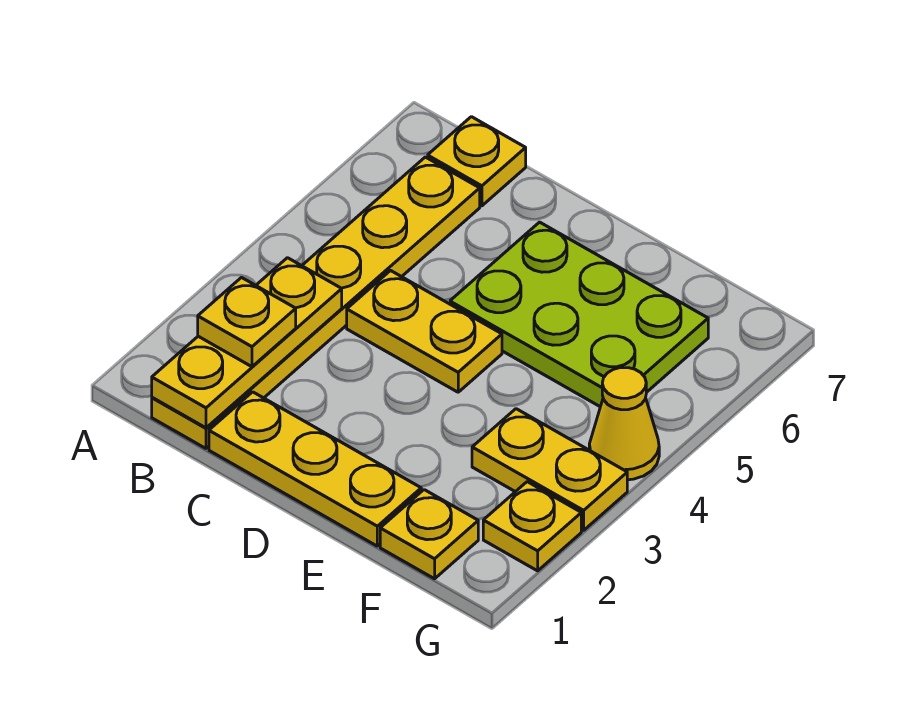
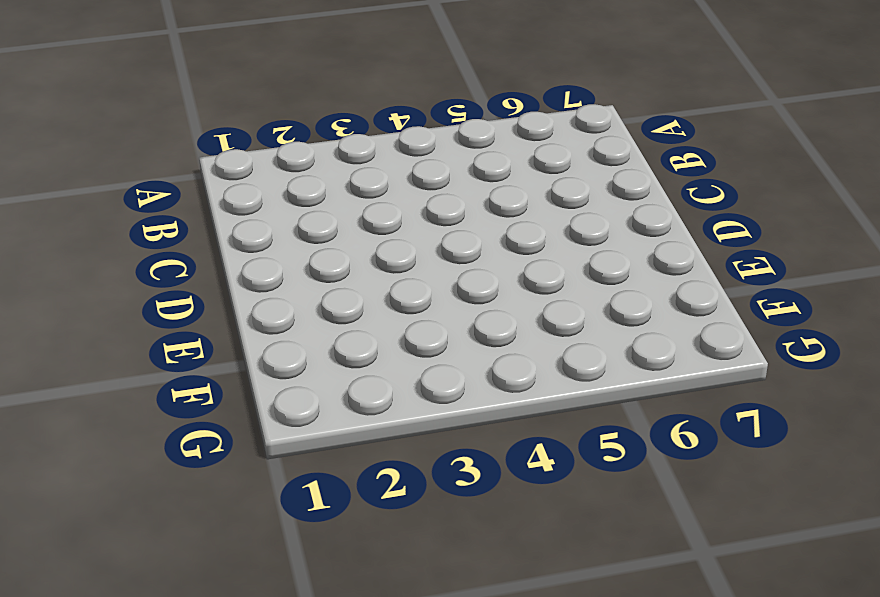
none -> yellow 1x6 plate [152,157,480,448]
none -> yellow 1x1 plate [428,117,526,206]

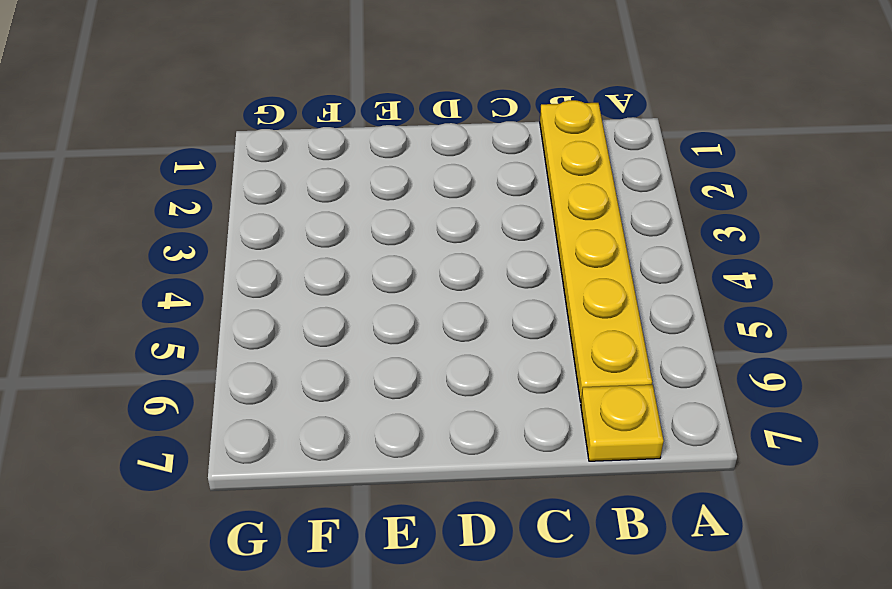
none -> yellow 1x3 plate [209,392,421,546]
none -> yellow 1x2 plate [347,271,502,392]

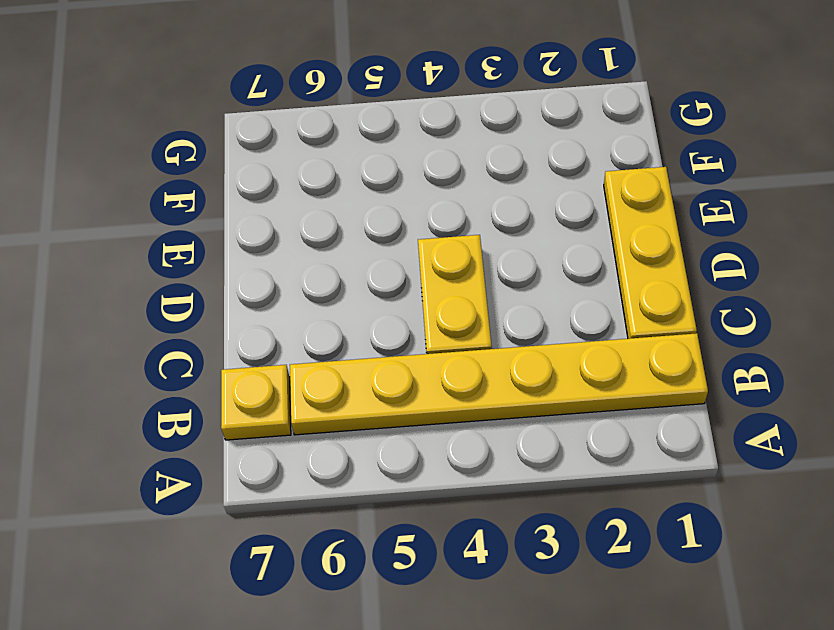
none -> lime 2x3 plate [450,222,708,407]
none -> yellow 1x1 plate [380,490,478,579]

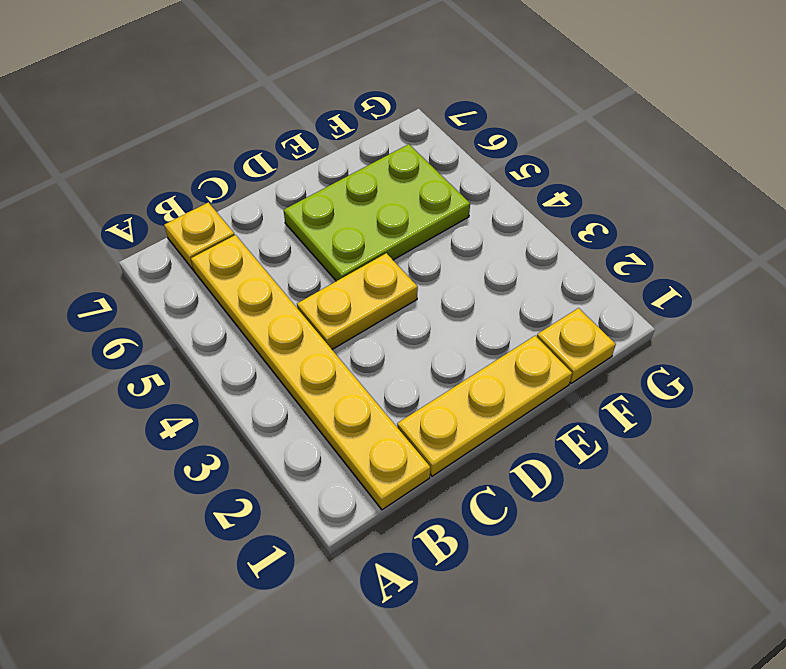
none -> yellow 1x2 plate [472,409,627,530]
none -> yellow 1x1 plate [483,482,581,571]

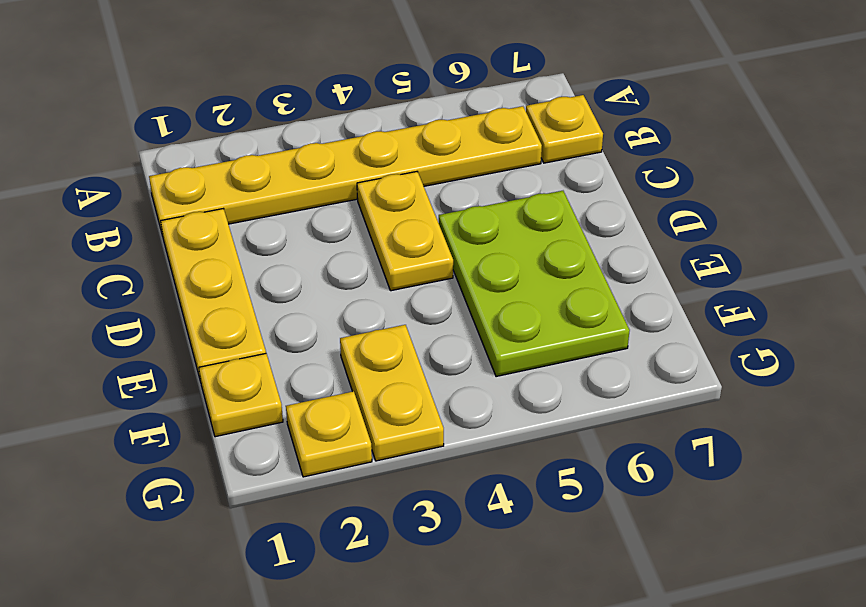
none -> yellow 1x1 cone [589,368,659,480]
none -> yellow 1x3 plate [152,258,342,428]

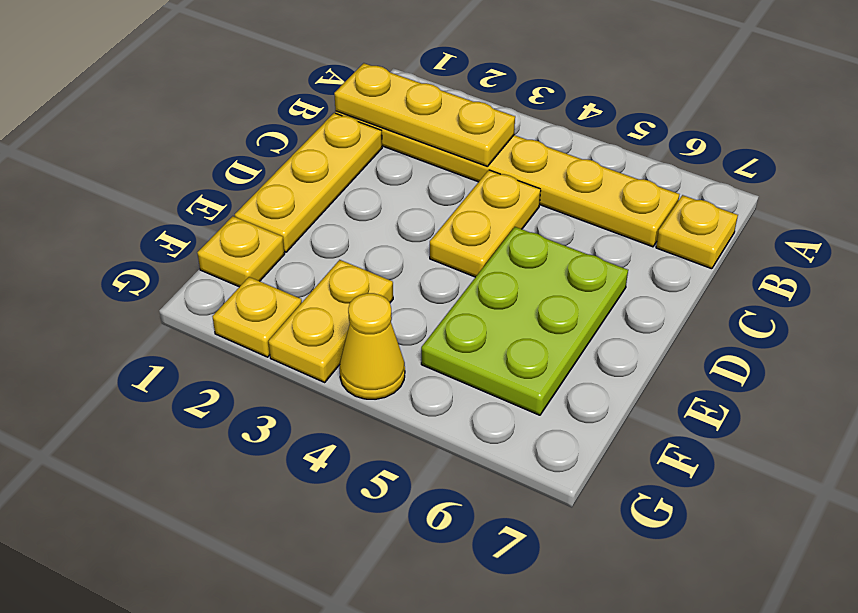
none -> yellow 1x1 plate [198,278,296,367]

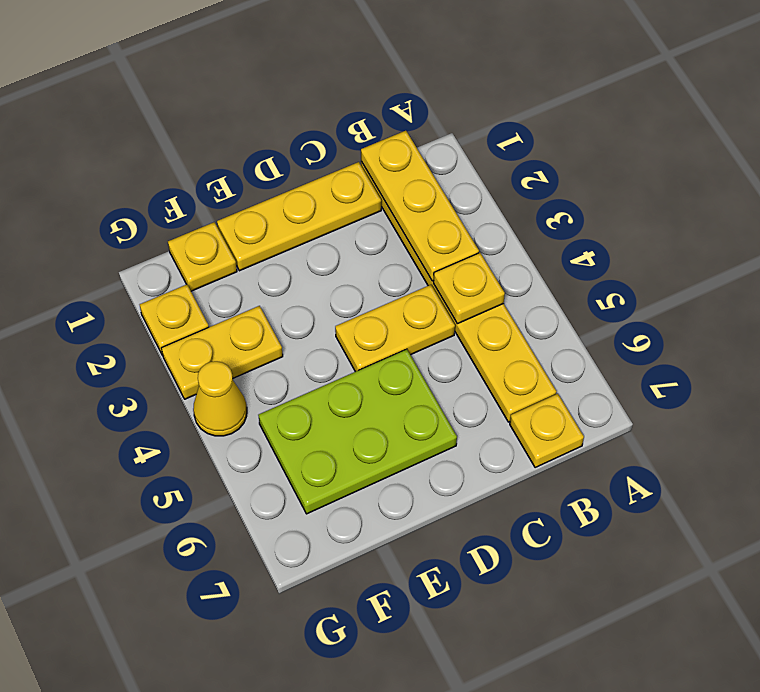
yellow 1x1 plate [433,253,505,324] -> yellow 1x1 plate moved to [198,278,296,367]

